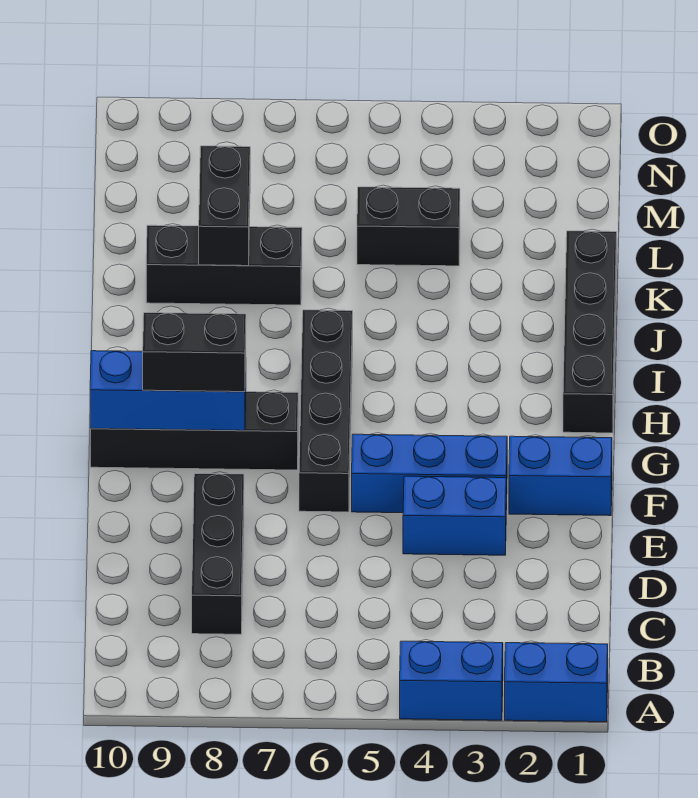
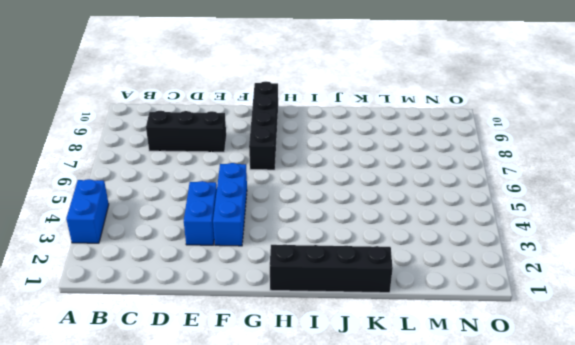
none -> blue 1x2 brick [505,643,608,722]
none -> blue 1x2 brick [509,436,612,516]
none -> black 1x4 brick [299,310,353,512]

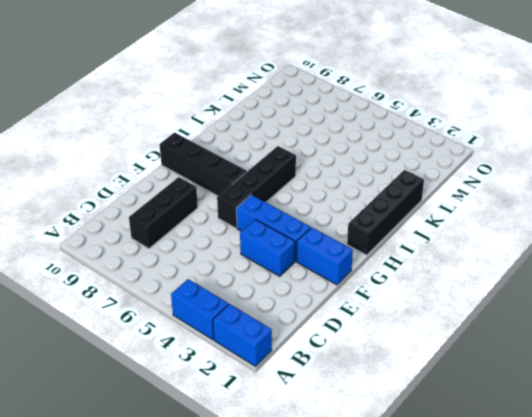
none -> black 1x3 brick [146,225,302,305]
none -> black 1x2 brick [357,187,460,266]
none -> blue 1x3 brick [90,351,246,431]

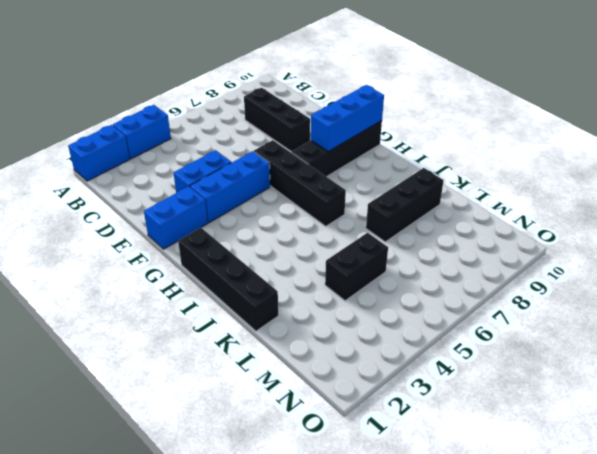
none -> black 1x2 brick [199,146,250,266]
none -> black 1x2 brick [143,313,246,392]

